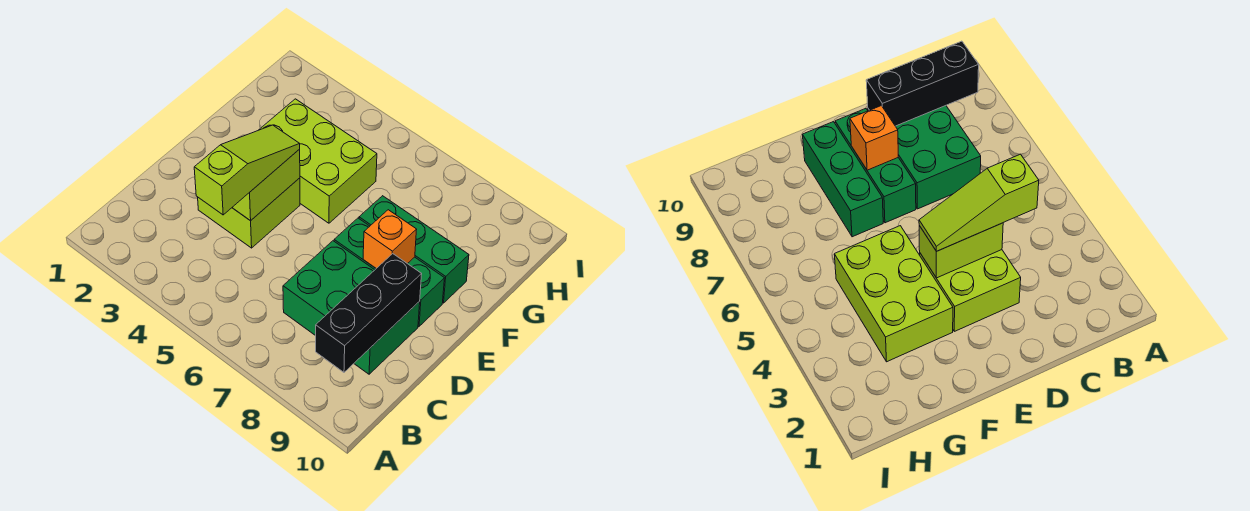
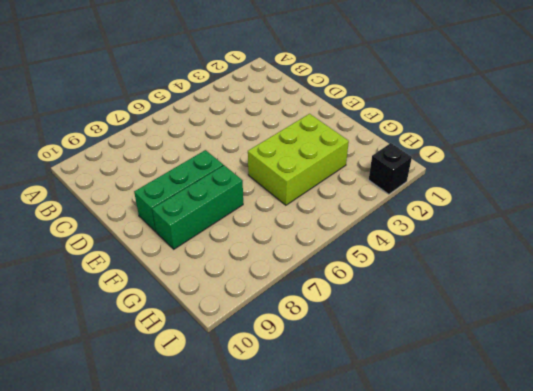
black 1x1 brick [369,143,412,194] -> none
none -> green 2x3 brick [283,241,420,374]
none -> lime 2x2 brick [198,178,300,248]

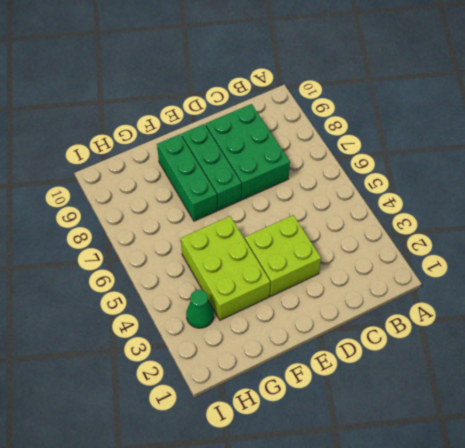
green 1x1 cone [186,290,214,328] -> none
none -> black 1x3 brick [316,254,422,372]
none -> lime 1x2 brick [232,149,300,221]

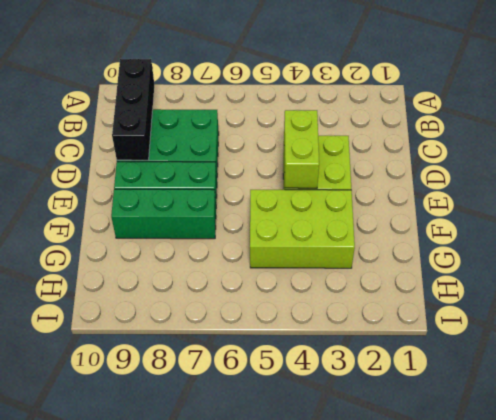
none -> orange 1x1 brick [363,210,417,268]
none -> lime 1x3 slope [194,125,300,215]

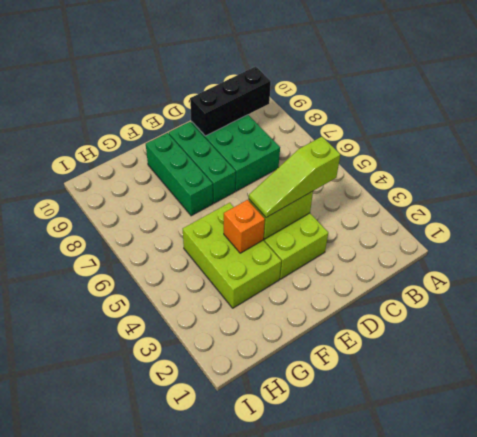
orange 1x1 brick [224,200,265,253] -> orange 1x1 brick moved to [363,210,417,268]

